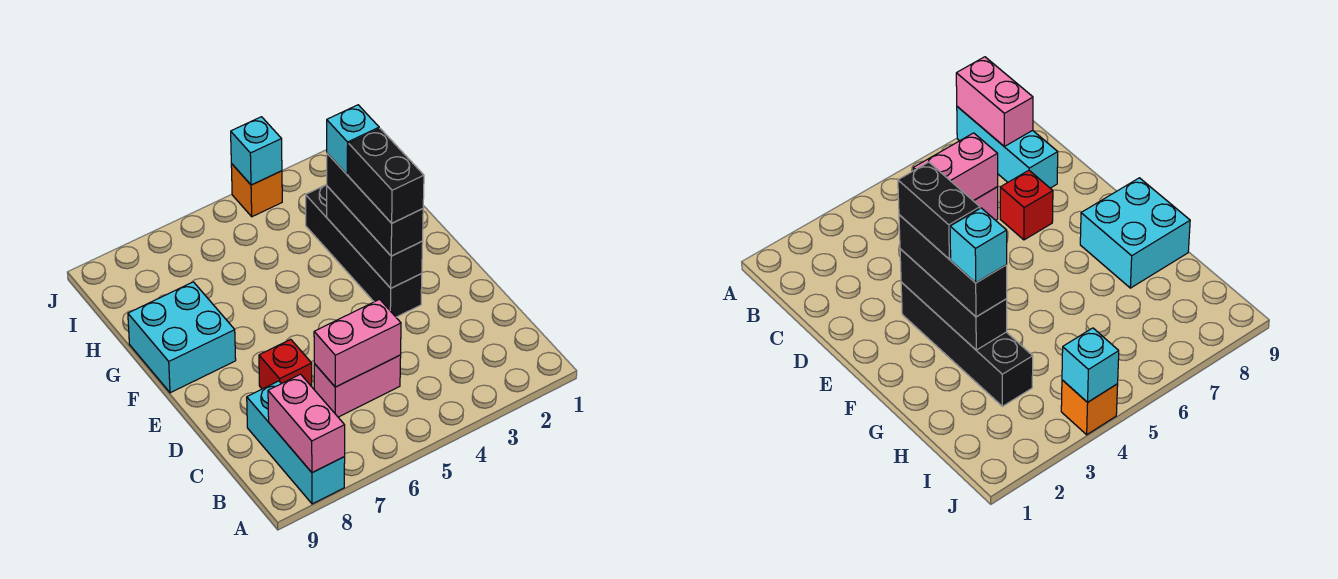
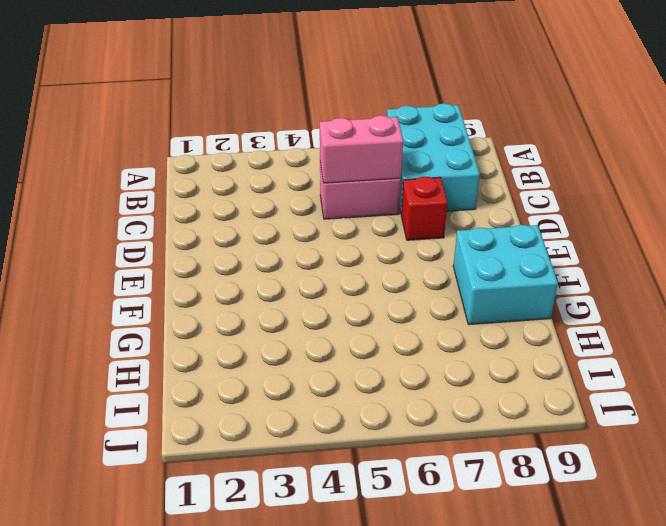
cyan 2x3 brick [387,103,480,212] -> cyan 1x3 brick [247,381,345,504]
none -> black 1x4 brick [306,185,422,317]
none -> orange 1x1 brick [231,164,282,217]
none -> pink 1x2 brick [268,374,345,473]

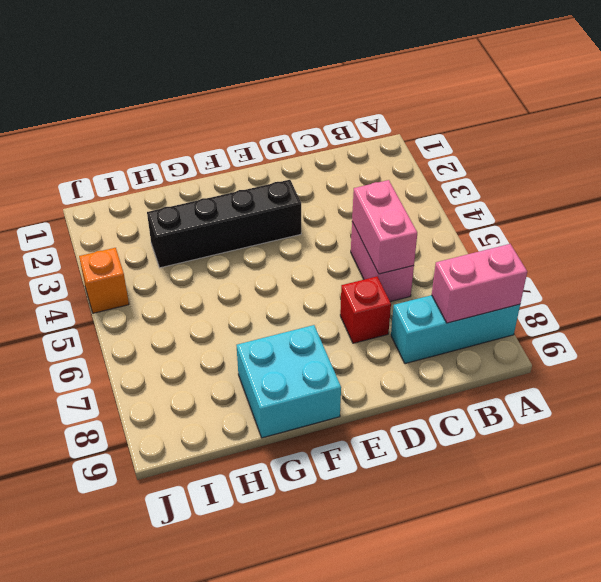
none -> black 1x3 brick [327,186,423,288]
none -> cyan 1x1 brick [231,117,282,185]
none -> black 1x3 brick [327,153,423,256]

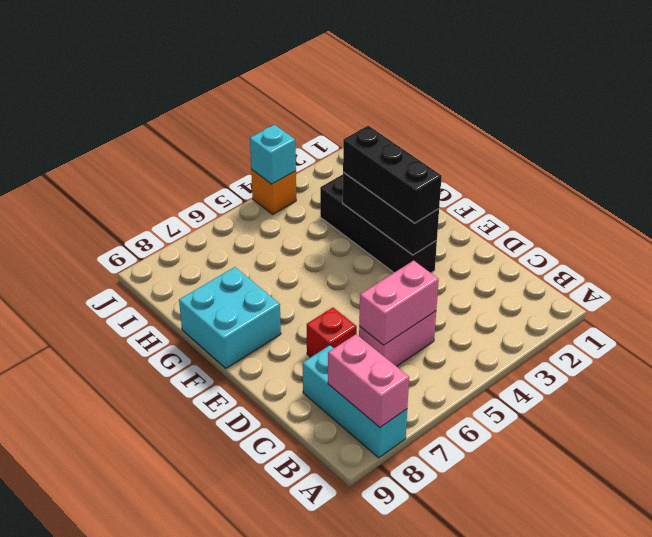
none -> black 1x2 brick [348,129,424,223]
none -> cyan 1x1 brick [327,105,379,175]

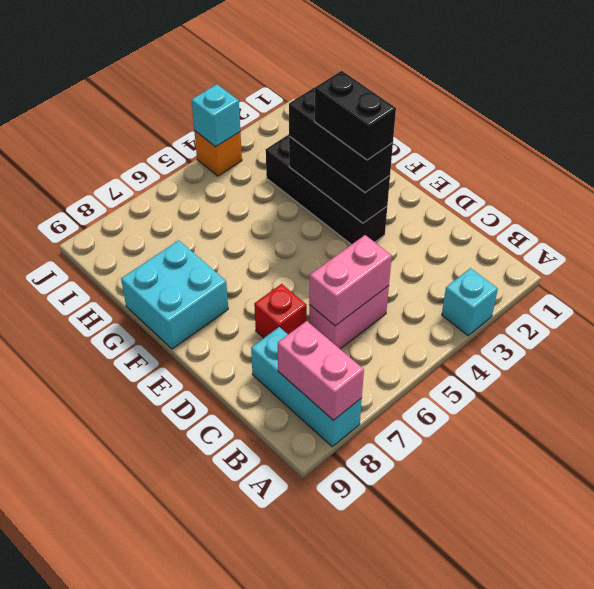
cyan 1x1 brick [442,268,498,336] -> cyan 1x1 brick moved to [327,105,379,175]

